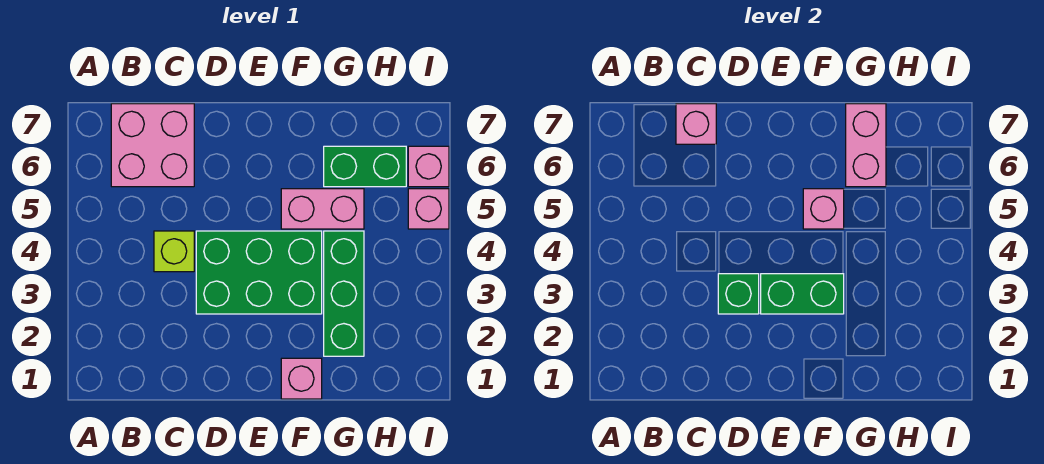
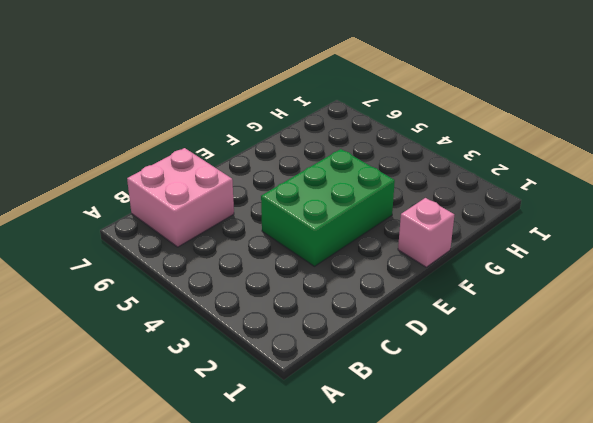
none -> lime 1x1 brick [154,231,194,272]
none -> pink 1x2 brick [281,189,364,229]
none -> green 1x3 brick [324,231,364,356]

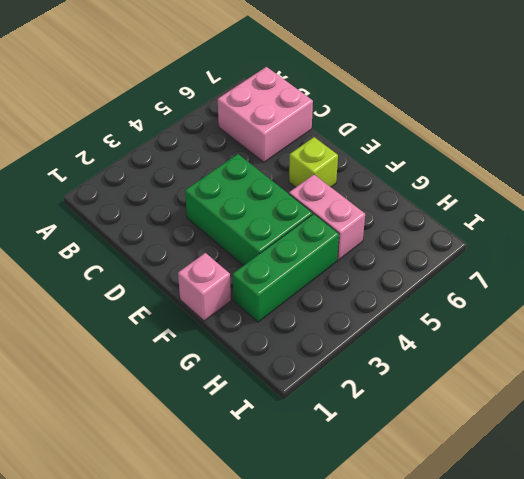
lime 1x1 brick [289,137,338,187] -> lime 1x1 brick moved to [154,231,194,272]
none -> green 1x2 brick [324,146,406,187]
none -> pink 1x1 brick [408,189,449,229]
none -> pink 1x1 brick [408,146,449,187]

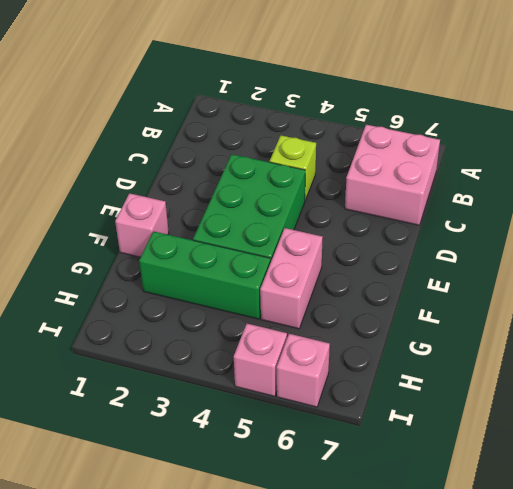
none -> green 1x2 brick [324,146,406,187]
none -> pink 1x1 brick [676,104,716,144]
none -> green 1x1 brick [718,274,759,314]

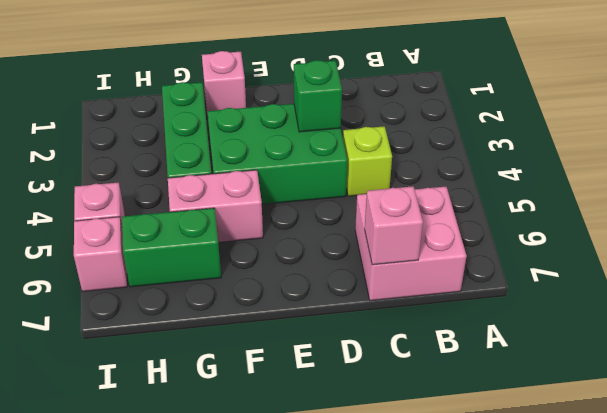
none -> green 1x2 brick [761,274,844,314]
none -> pink 1x1 brick [803,189,844,229]
none -> pink 1x2 brick [846,104,886,187]

